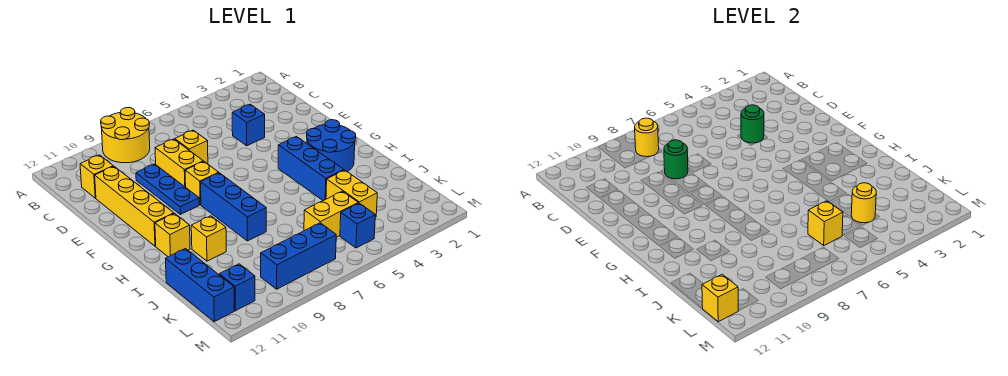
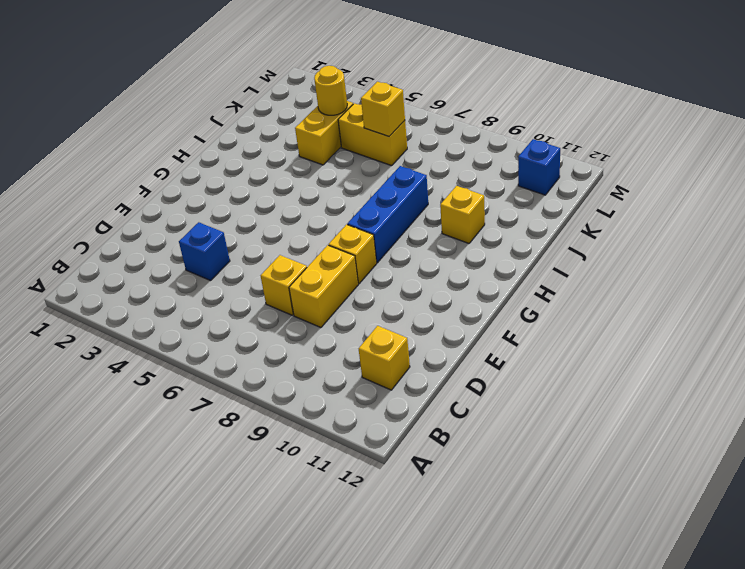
none -> yellow 2x2 round brick [101,108,150,163]
none -> blue 1x3 plate [136,164,199,214]
none -> yellow 1x4 brick [95,166,174,246]

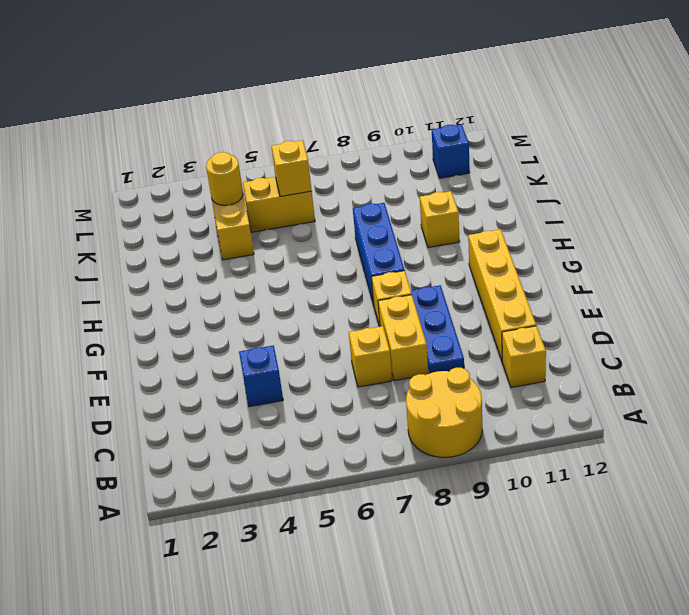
none -> blue 2x2 round brick [307,120,356,172]
none -> blue 1x3 brick [278,136,344,201]
none -> yellow 1x1 brick [155,214,190,257]

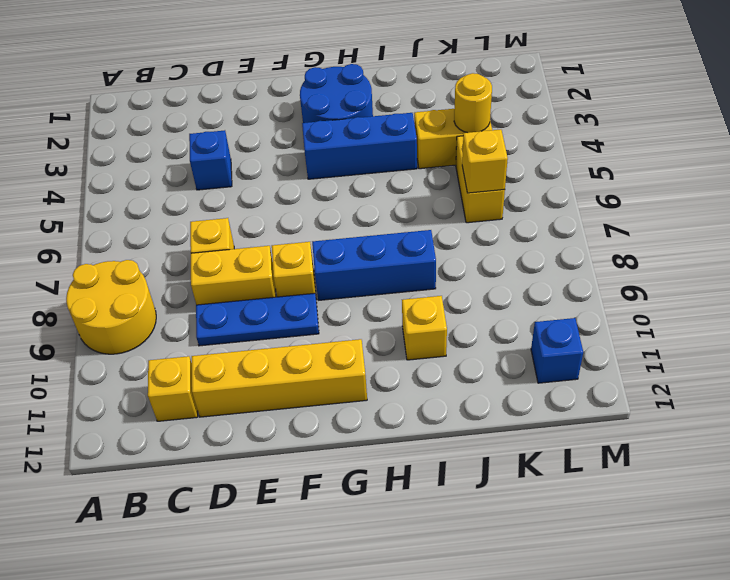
none -> yellow 1x1 brick [155,214,190,257]
none -> blue 1x3 brick [166,249,234,322]
none -> blue 1x1 brick [340,203,375,248]

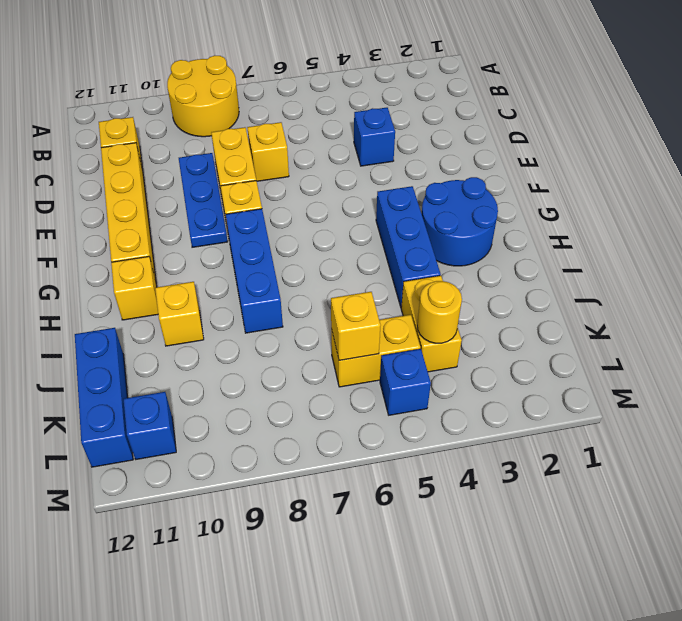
none -> blue 1x3 brick [261,223,336,289]
none -> yellow 1x1 round brick [635,118,659,157]
none -> green 1x1 round brick [741,105,764,143]

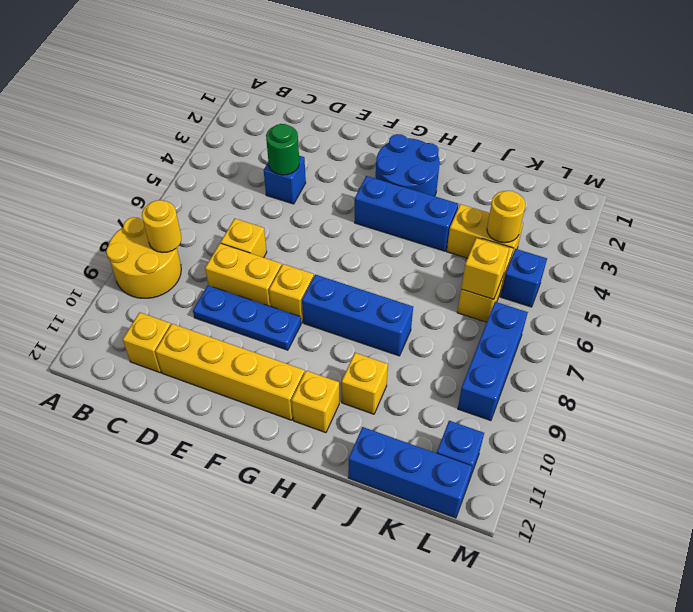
none -> green 1x1 round brick [664,140,688,179]
none -> yellow 1x1 brick [702,274,738,322]

